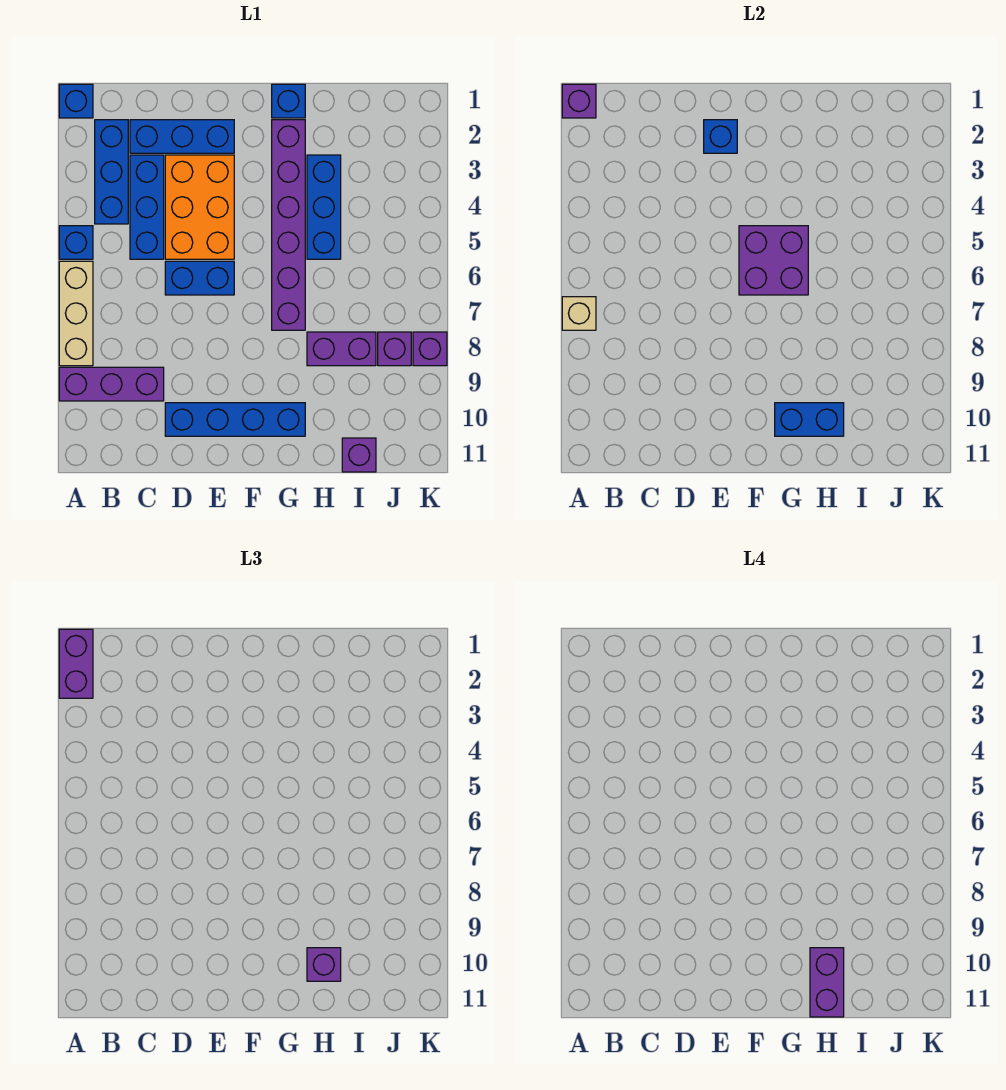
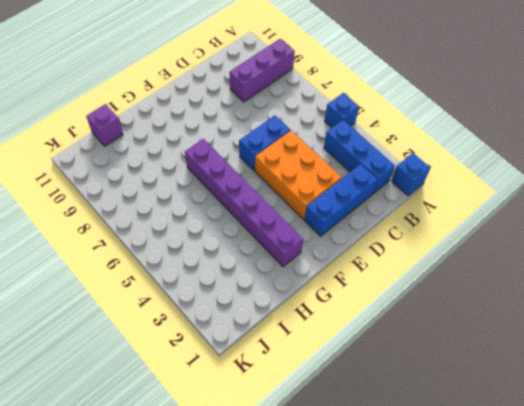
none -> tan 1x3 brick [59,261,93,366]
none -> blue 1x3 brick [130,155,164,259]
none -> blue 1x4 brick [165,403,305,436]

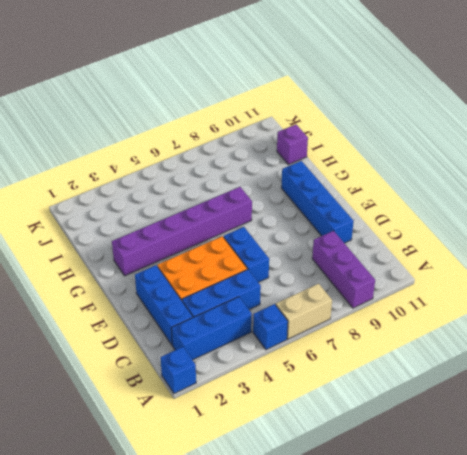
tan 1x2 brick [276,284,332,339] -> tan 1x3 brick [59,261,93,366]
none -> blue 1x1 brick [272,84,305,118]
none -> blue 1x3 brick [307,155,341,259]
none -> purple 1x2 brick [307,332,376,366]

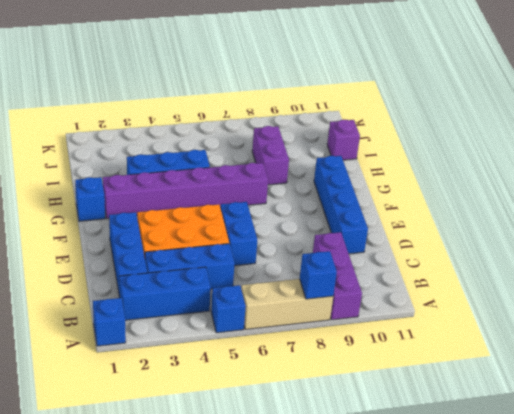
blue 1x1 brick [300,251,337,299] -> blue 1x1 brick moved to [704,120,737,153]
none -> purple 1x1 brick [378,332,411,366]
none -> purple 1x1 brick [413,332,447,366]
none -> purple 1x1 brick [562,84,596,118]

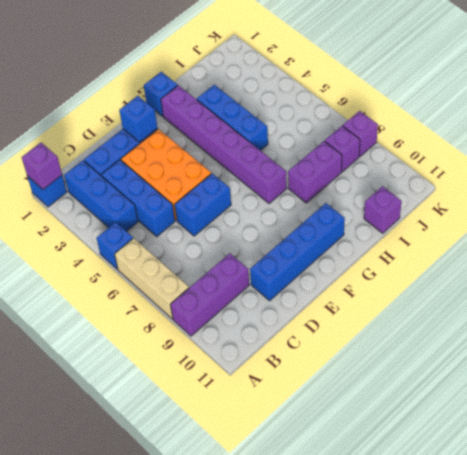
none -> tan 1x1 brick [562,297,596,330]
none -> purple 2x2 brick [739,226,808,295]
none -> blue 1x2 brick [775,403,844,436]

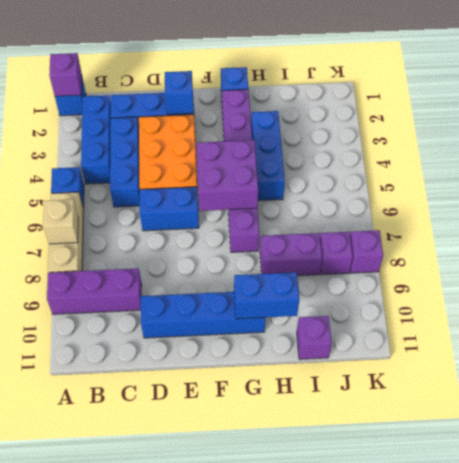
none -> purple 1x2 brick [59,629,93,698]
none -> purple 1x1 brick [307,948,341,981]
none -> purple 1x2 brick [810,948,844,1017]

